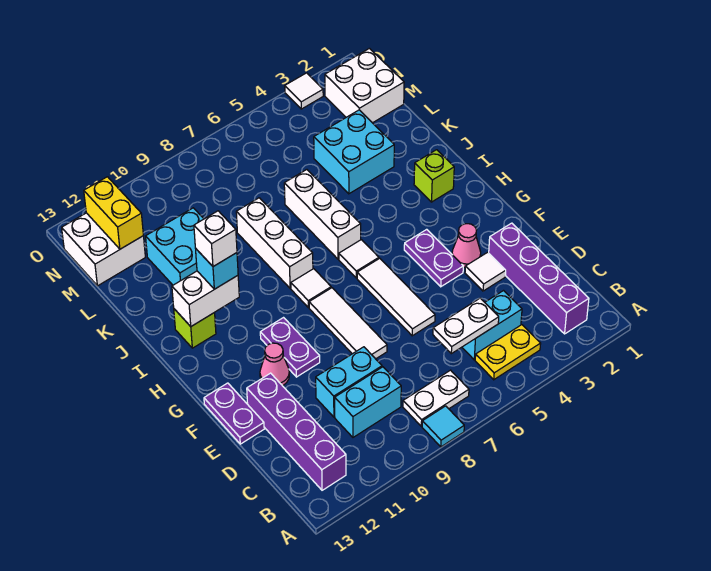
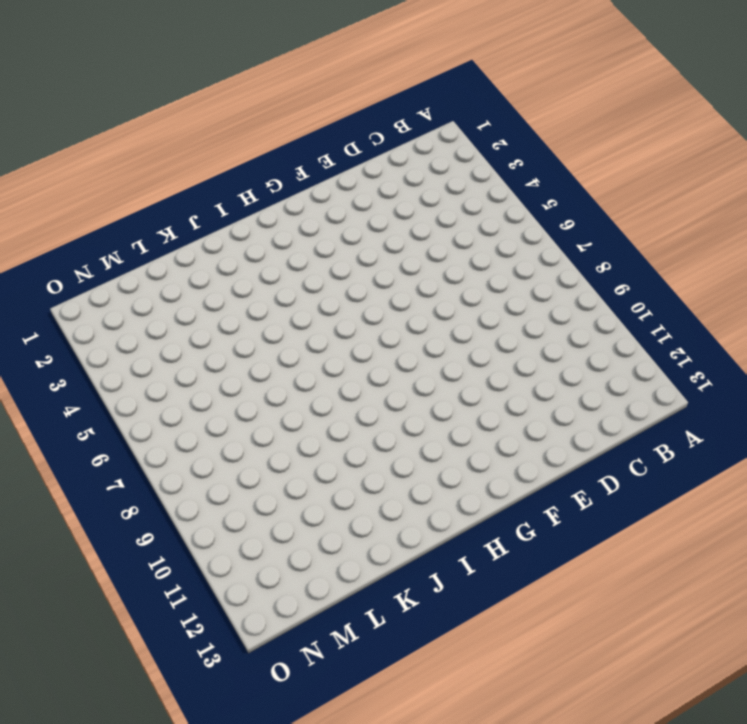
none -> cyan 1x1 tile [422,406,464,447]
none -> purple 1x4 brick [489,223,589,334]
none -> yellow 1x2 plate [475,325,541,380]
none -> white 1x2 plate [403,370,469,426]

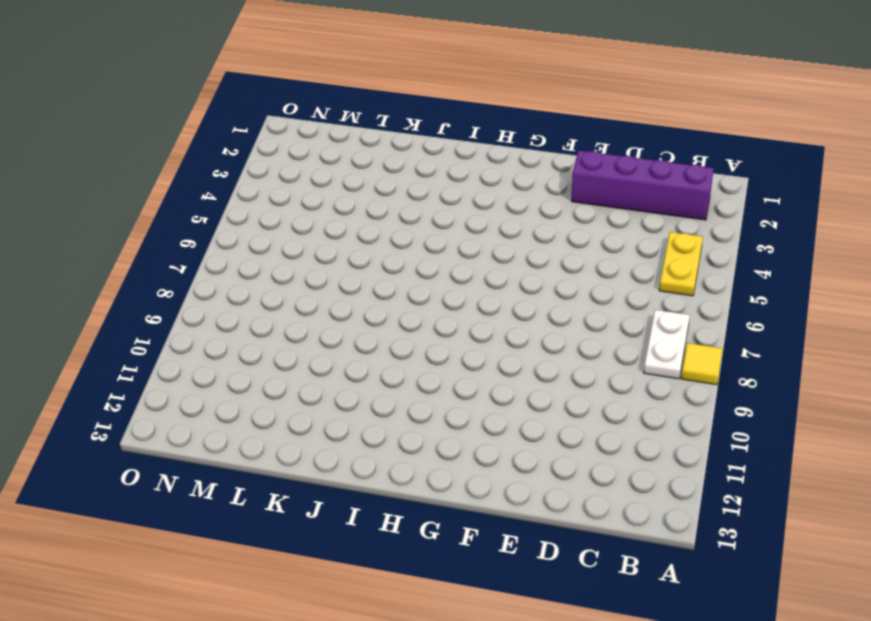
yellow 1x1 tile [681,343,723,385] -> cyan 1x1 tile [422,406,464,447]
none -> purple 1x4 brick [247,373,346,490]
none -> cyan 1x2 brick [462,291,522,360]
none -> cyan 1x2 brick [335,367,401,437]
none -> cyan 1x2 brick [316,347,382,417]

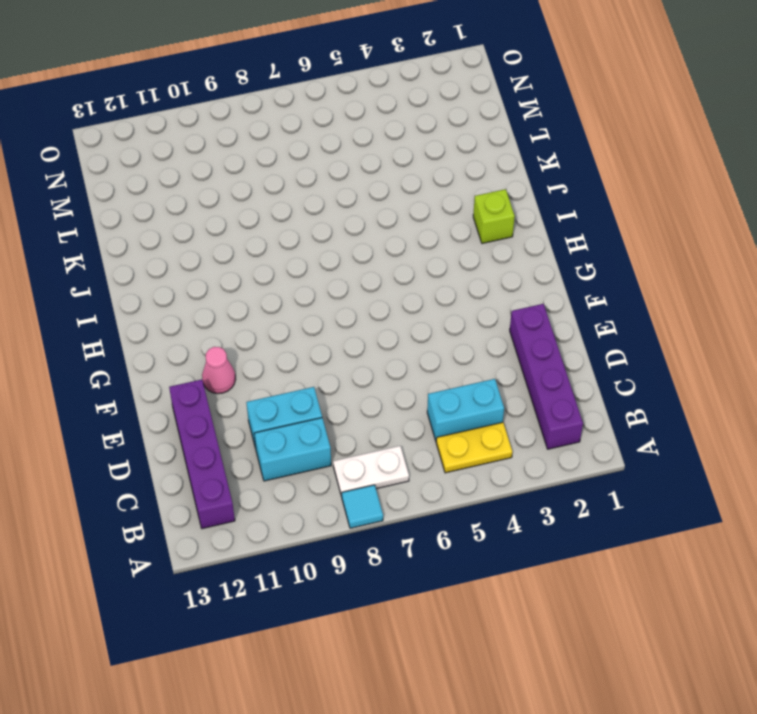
none -> white 1x1 tile [465,252,506,291]
none -> white 1x3 tile [357,258,435,336]
none -> white 1x3 tile [309,288,387,359]
none -> purple 1x2 plate [204,383,264,444]

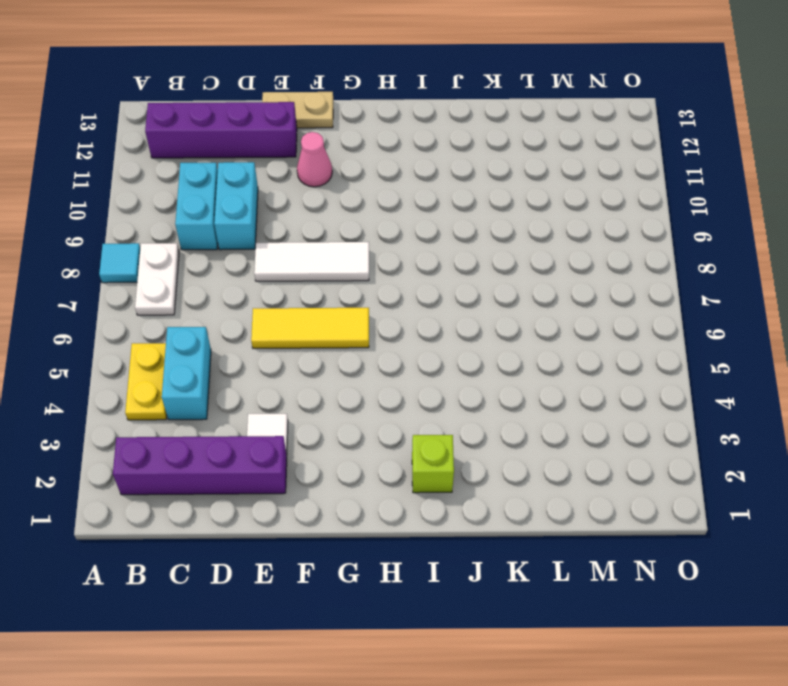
yellow 1x3 tile [251,308,369,348] -> white 1x3 tile [357,258,435,336]
tan 1x2 plate [262,92,333,128] -> purple 1x2 plate [204,383,264,444]
none -> pink 1x1 cone [452,224,481,267]
none -> purple 1x2 plate [404,229,463,287]
none -> purple 1x2 plate [260,318,320,377]
none -> white 1x1 tile [339,240,379,278]

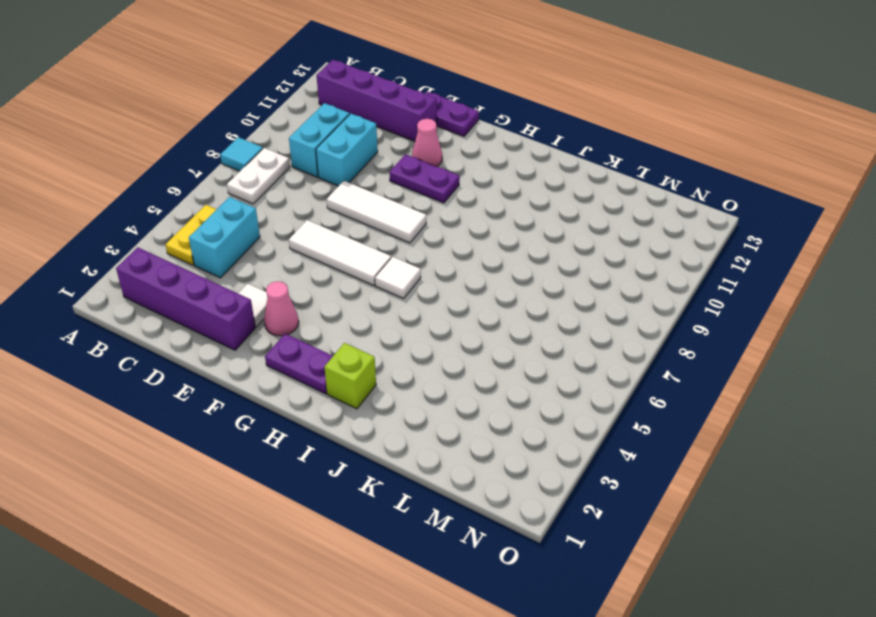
purple 1x2 plate [265,334,333,394] -> purple 1x2 plate moved to [404,229,463,287]
none -> white 1x1 tile [291,269,331,308]
none -> white 1x3 brick [284,170,361,259]
none -> white 1x3 brick [236,198,313,288]
none -> lime 1x1 brick [174,309,216,348]

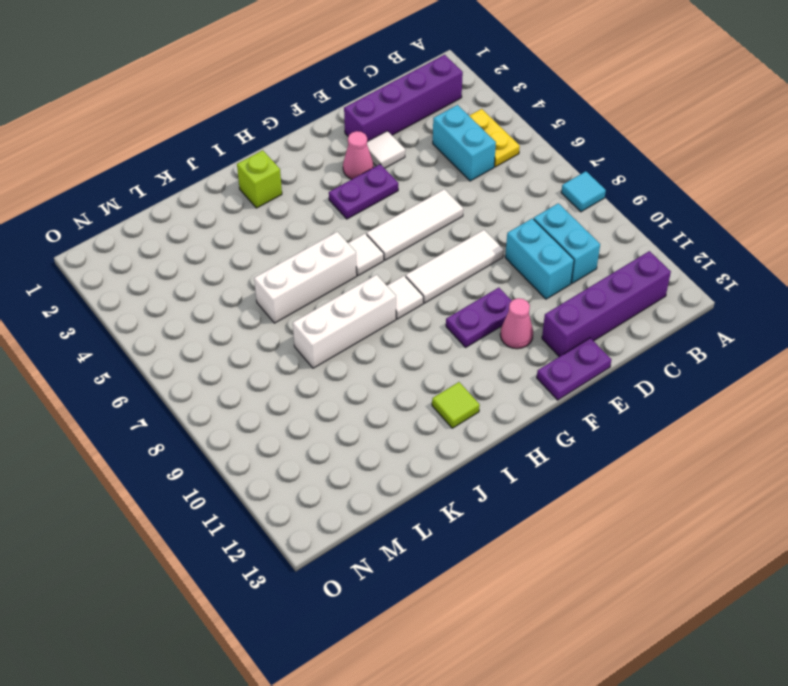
lime 1x1 tile [432,382,480,428] -> lime 1x1 brick [174,309,216,348]
none -> white 1x2 plate [403,370,469,426]
none -> cyan 2x2 brick [314,110,394,194]
none -> cyan 2x2 brick [146,208,204,285]
none -> white 2x2 brick [325,48,404,123]

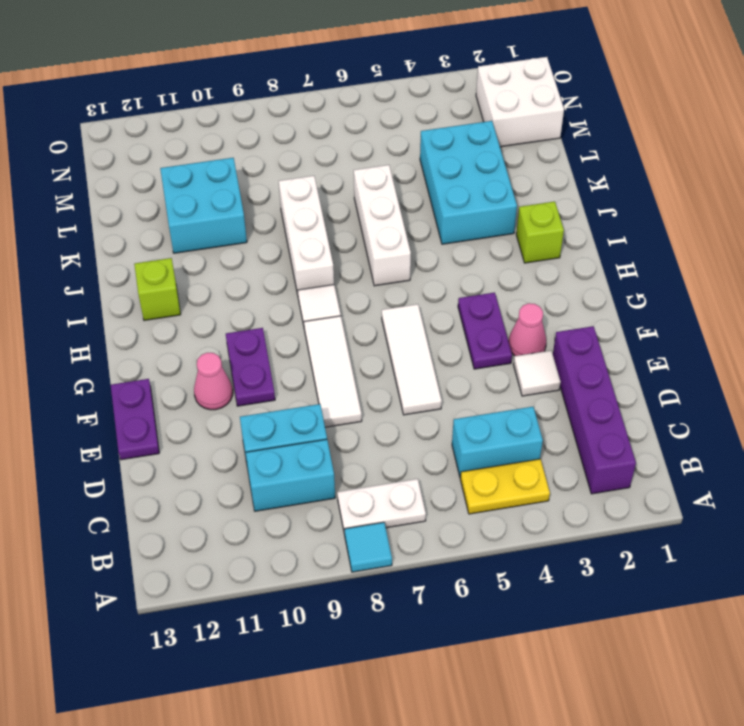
cyan 2x3 brick [420,121,517,244] -> cyan 2x2 brick [314,110,394,194]
none -> purple 1x4 brick [247,373,346,490]
none -> white 1x1 tile [339,240,379,278]
none -> white 2x2 brick [62,213,145,286]
none -> white 1x1 tile [285,73,323,109]

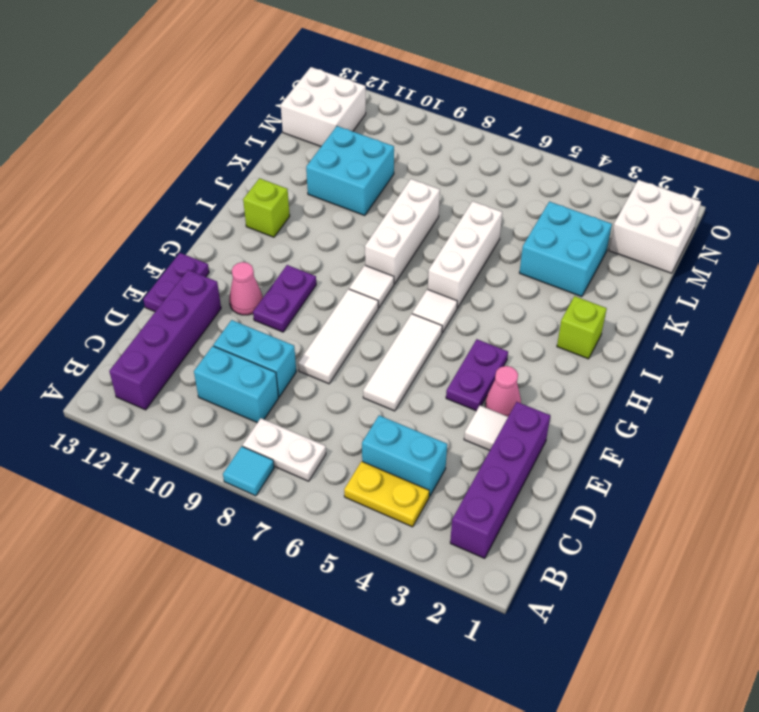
none -> white 1x1 tile [285,73,323,109]
none -> white 1x2 plate [433,298,499,354]
none -> white 1x2 brick [172,271,239,326]
none -> yellow 1x2 brick [84,177,143,249]

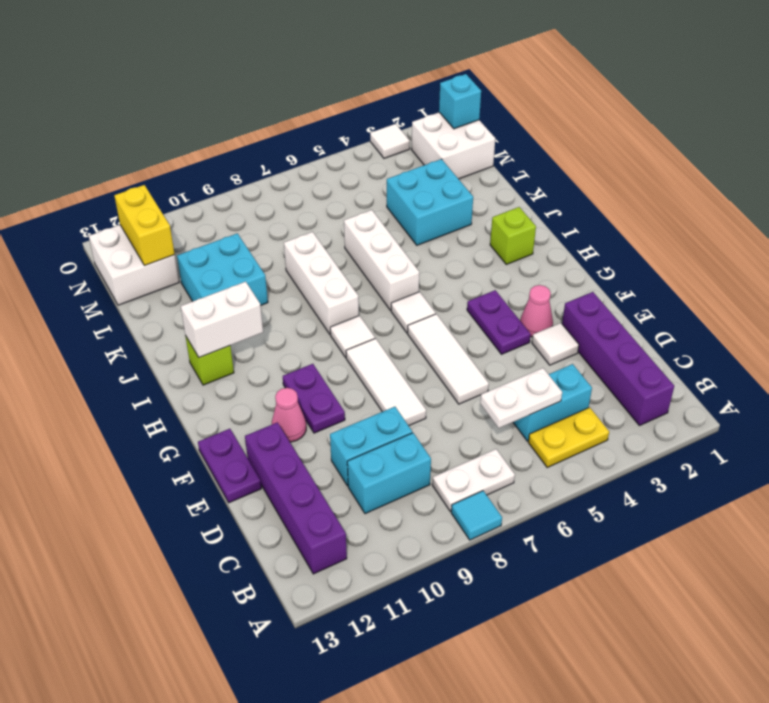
cyan 1x1 brick [439,74,481,129] -> cyan 1x1 brick moved to [196,249,238,289]
none -> white 1x1 brick [194,211,237,267]

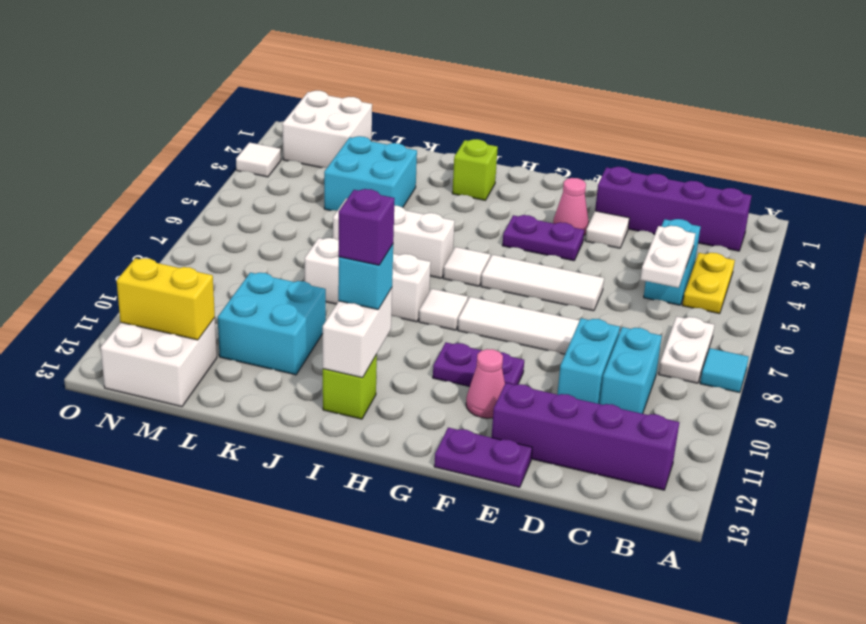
purple 1x1 brick [339,189,395,265] -> white 1x1 brick [194,211,237,267]

